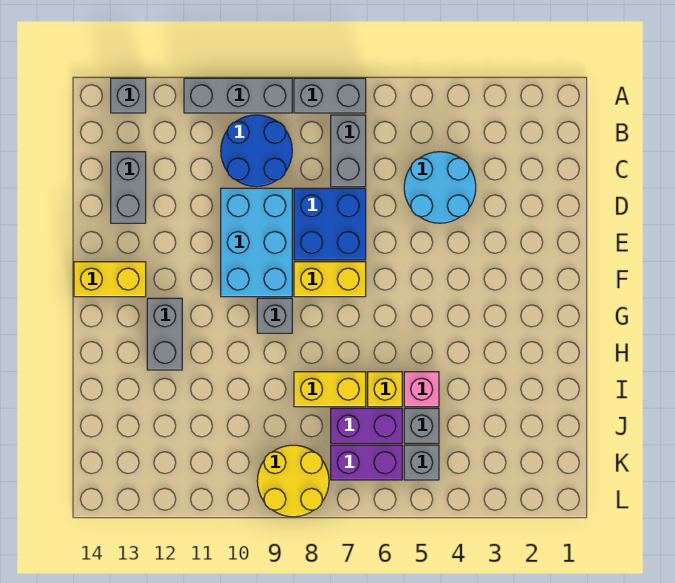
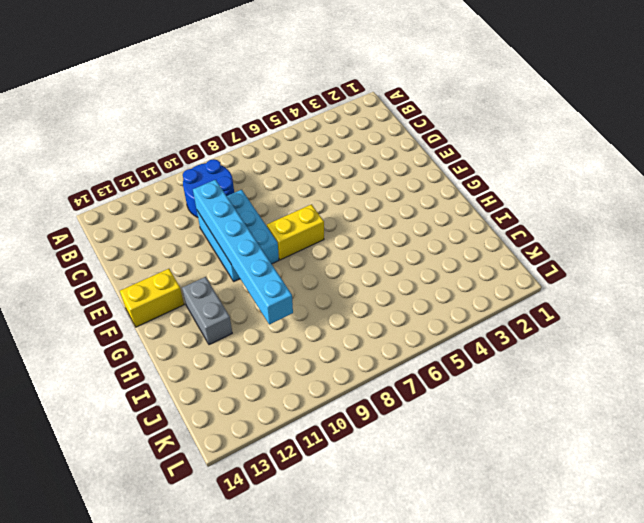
cyan 1x6 brick [193,180,293,324] -> none
none -> grey 1x2 brick [294,78,366,113]
none -> grey 1x3 brick [184,78,292,113]
none -> grey 1x1 brick [111,78,146,113]

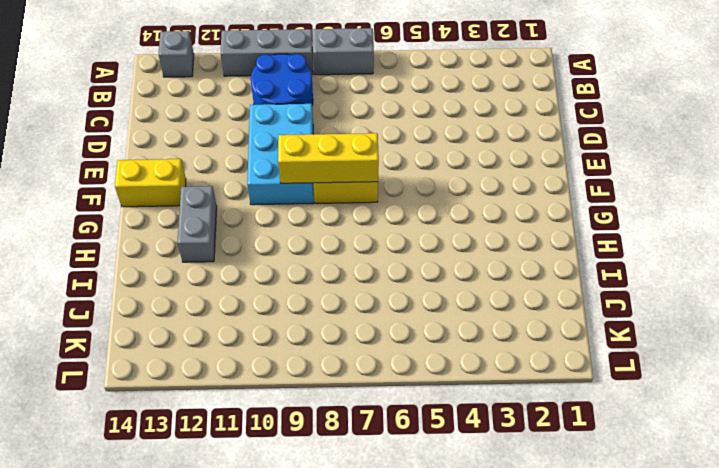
yellow 1x3 brick [278,133,379,183] -> none
none -> grey 1x2 brick [331,115,366,187]
none -> cyan 2x2 round brick [404,152,476,223]
none -> grey 1x2 brick [111,152,146,223]

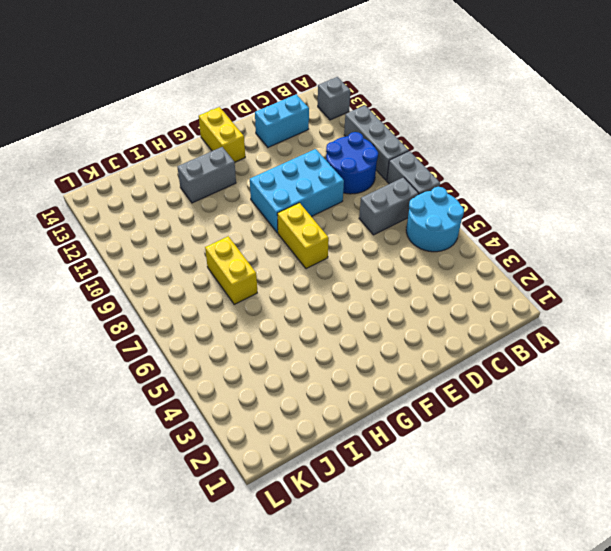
cyan 2x2 round brick [406,187,464,252] -> cyan 2x2 round brick moved to [404,152,476,223]
cyan 1x2 brick [255,94,309,147] -> grey 1x2 brick [111,152,146,223]
none -> blue 2x2 brick [294,188,366,260]
none -> grey 1x1 brick [257,298,292,333]
none -> pink 1x1 brick [404,372,439,407]

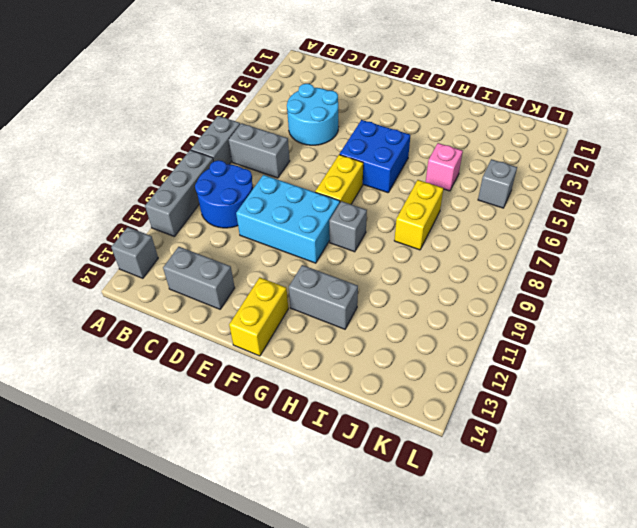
blue 2x2 brick [340,120,410,193] -> blue 2x2 brick moved to [294,188,366,260]
none -> yellow 1x1 brick [368,372,402,407]
none -> grey 1x1 brick [404,408,439,443]
none -> purple 1x2 brick [331,408,402,443]

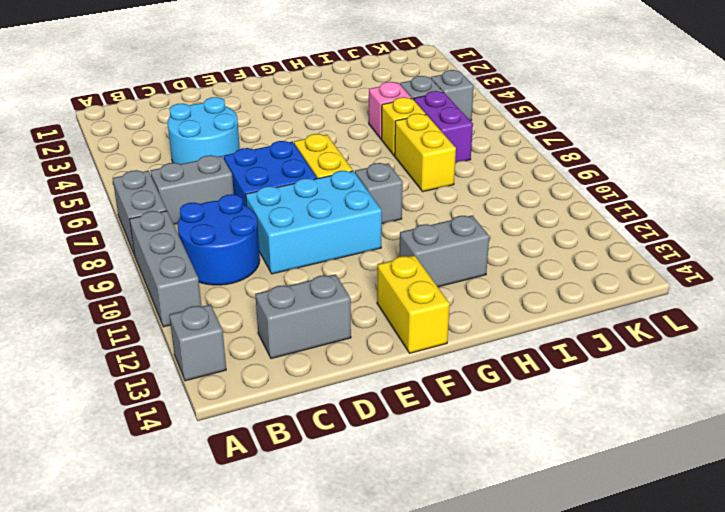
none -> purple 1x2 brick [331,445,402,480]
none -> yellow 2x2 round brick [257,445,329,517]

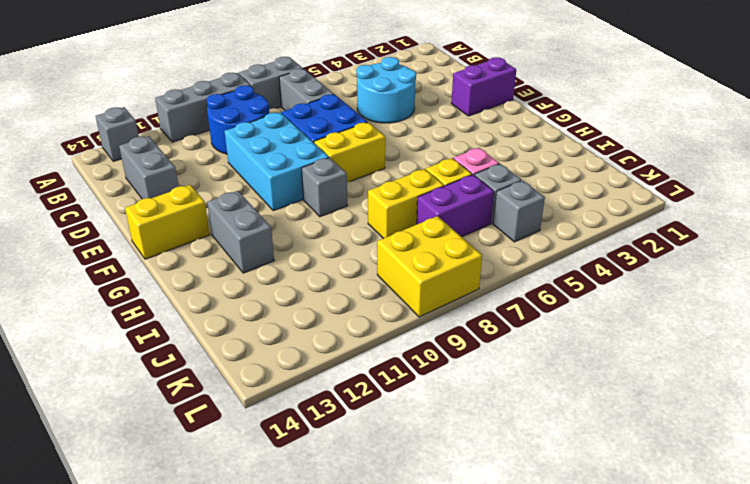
purple 1x2 brick [451,57,516,116] -> purple 1x2 brick moved to [331,445,402,480]
yellow 2x2 brick [377,216,482,317] -> yellow 2x2 round brick [257,445,329,517]

